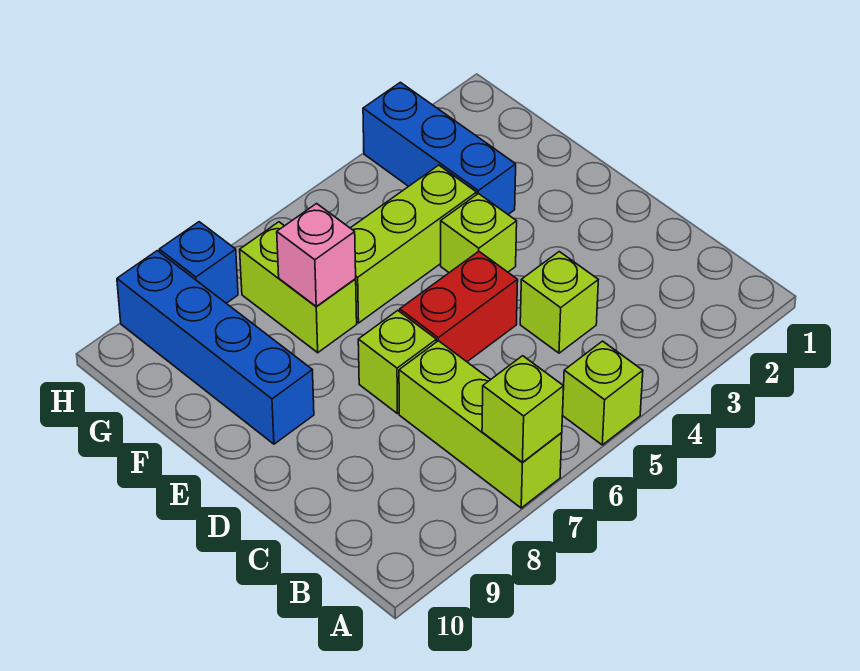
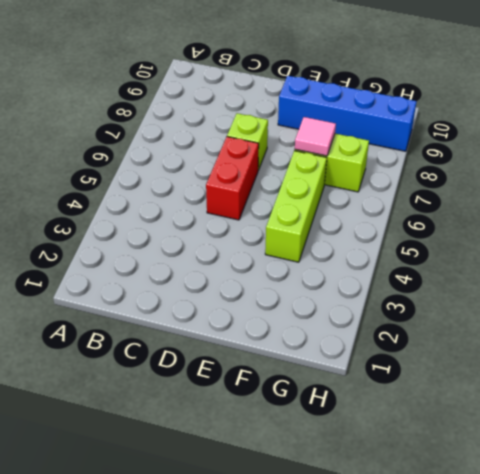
pink 1x1 tile [295,117,336,156] -> pink 1x1 brick [277,204,356,306]
none -> lime 1x1 brick [563,341,643,445]
none -> lime 1x3 brick [399,341,562,508]
none -> lime 1x1 brick [520,252,598,353]

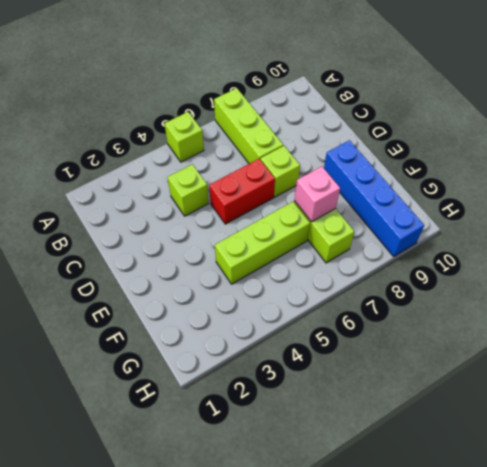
none -> lime 1x1 brick [441,193,517,273]
none -> blue 1x3 brick [363,82,516,214]
none -> blue 1x1 brick [159,222,238,303]

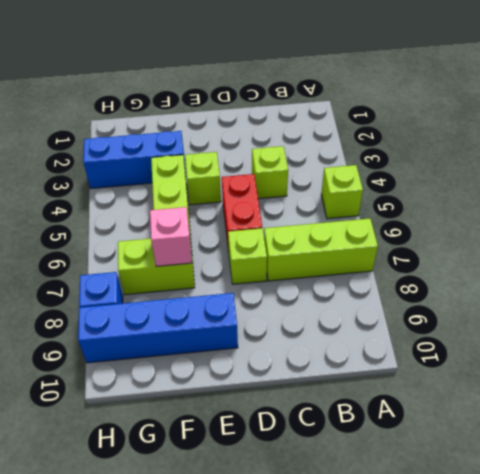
none -> lime 1x1 brick [482,356,564,462]

